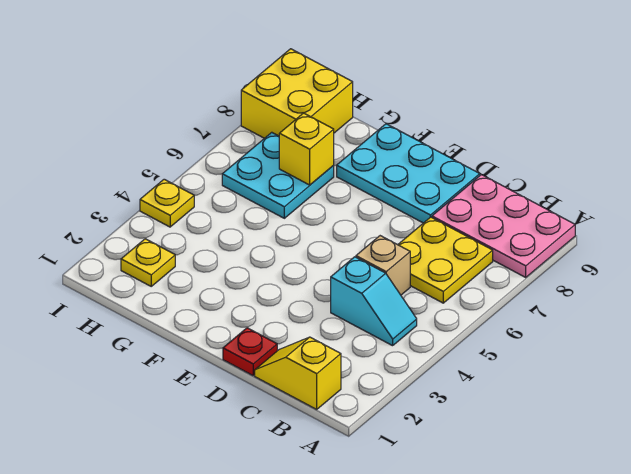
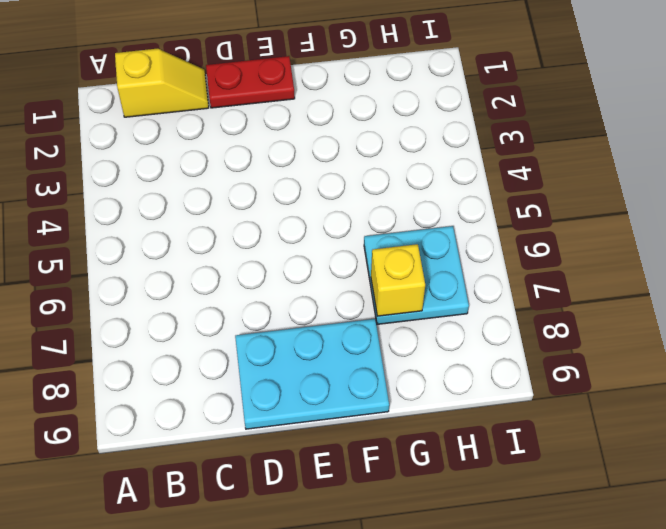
red 1x2 plate [206,56,295,108] -> red 1x1 plate [223,328,277,375]
none -> pink 2x3 plate [432,175,575,277]
none -> cyan 1x2 slope [331,257,417,346]
none -> yellow 2x2 plate [398,217,493,303]

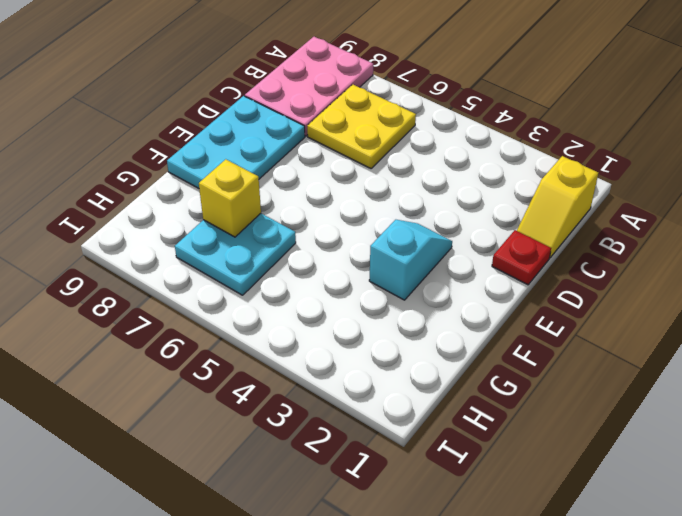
cyan 1x2 slope [369,220,452,300] -> cyan 1x2 slope moved to [331,257,417,346]
none -> tan 1x1 brick [356,236,410,295]
none -> yellow 1x1 plate [121,239,175,286]
none -> yellow 2x2 brick [241,49,353,138]

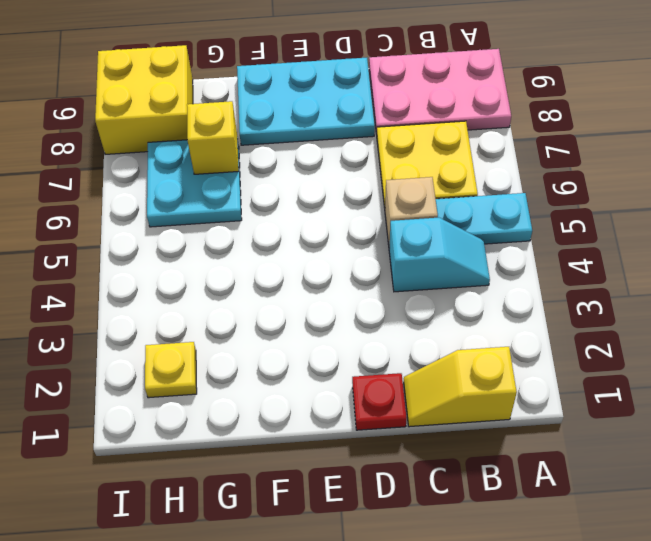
cyan 1x2 plate [436,193,532,244] -> none
none -> yellow 1x1 plate [140,179,194,227]

